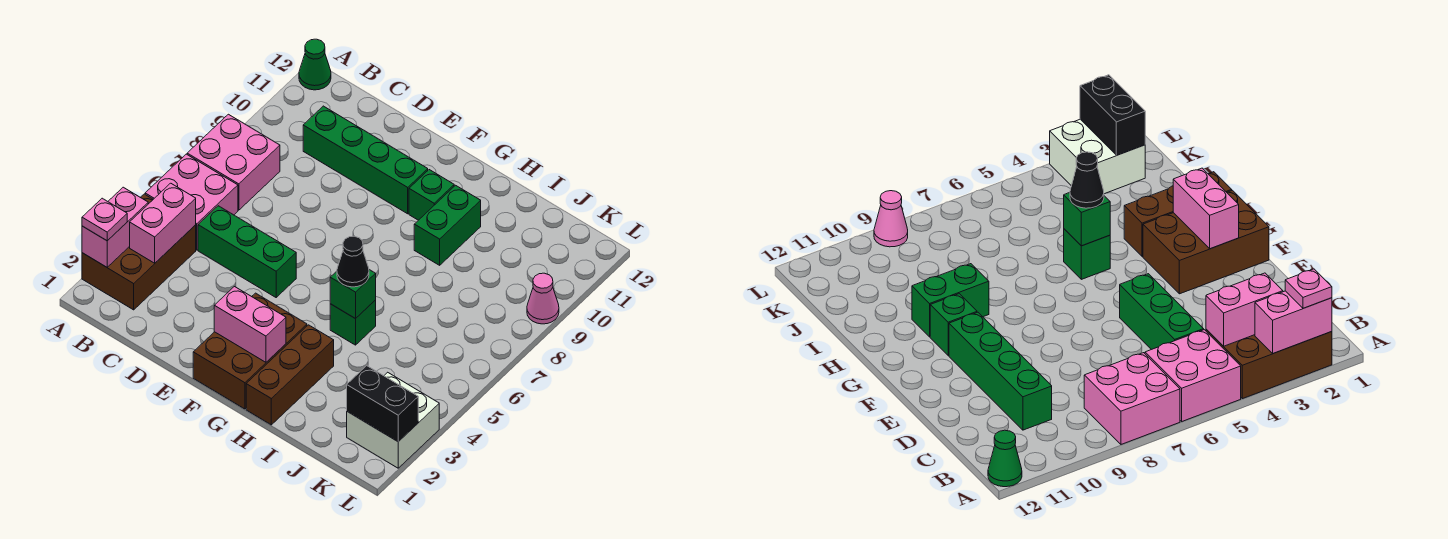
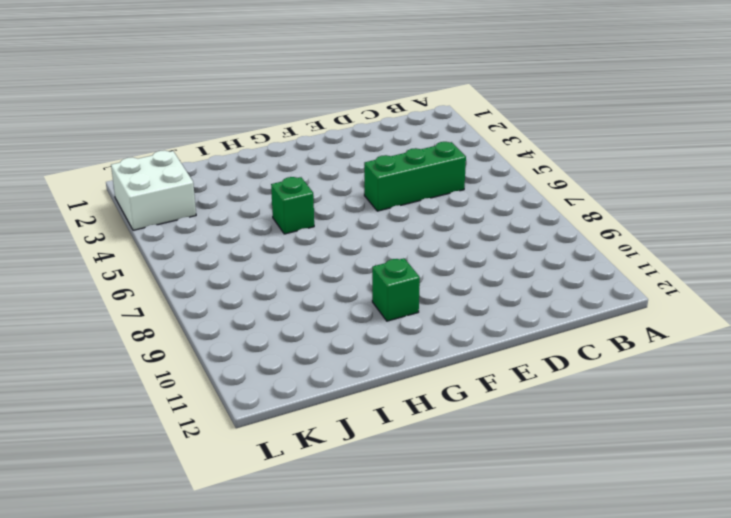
none -> brown 2x3 brick [82,194,196,310]
none -> pink 2x2 brick [145,154,238,250]
none -> pink 2x2 brick [187,114,280,210]

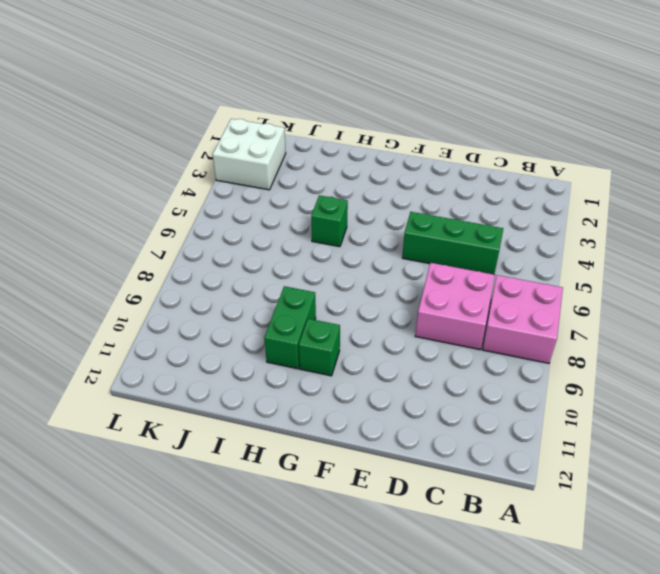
pink 2x2 brick [415,263,495,350] -> pink 2x2 brick moved to [145,154,238,250]
none -> brown 2x3 brick [82,194,196,310]
none -> green 1x1 cone [299,39,331,90]
none -> green 1x4 brick [303,106,428,214]

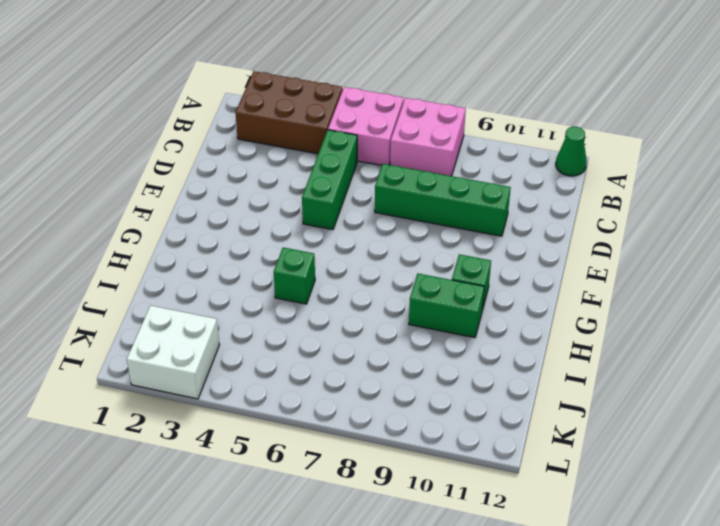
green 1x4 brick [375,164,511,236] -> green 1x4 brick turned to [303,106,428,214]
none -> brown 2x3 brick [193,293,307,409]
none -> brown 1x3 brick [246,325,334,425]
none -> pink 1x1 cone [527,273,559,324]

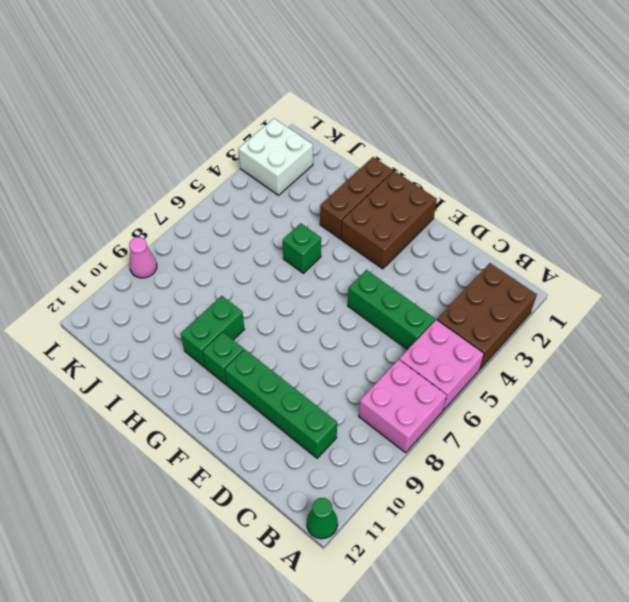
none -> pink 1x2 brick [82,187,148,267]
none -> pink 1x2 brick [130,183,196,263]
none -> pink 1x2 brick [214,287,286,362]

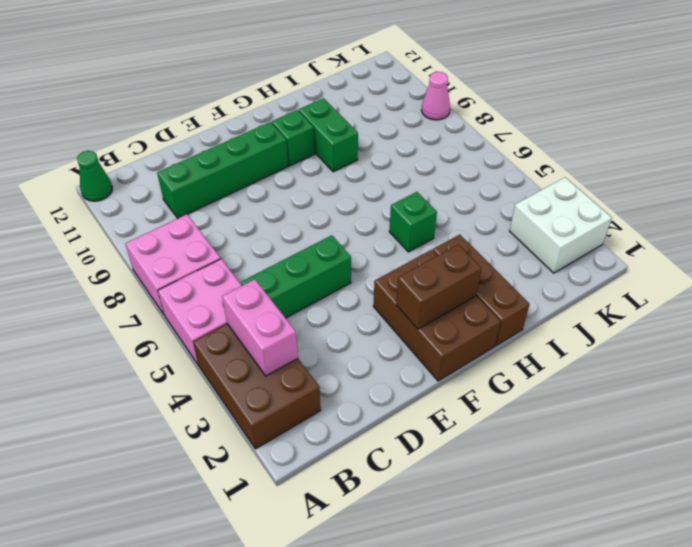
brown 1x2 brick [396,245,482,329] -> pink 1x2 brick [214,287,286,362]
none -> pink 1x2 brick [82,187,148,267]
none -> green 1x1 brick [330,270,376,319]
none -> black 1x2 brick [347,366,418,442]

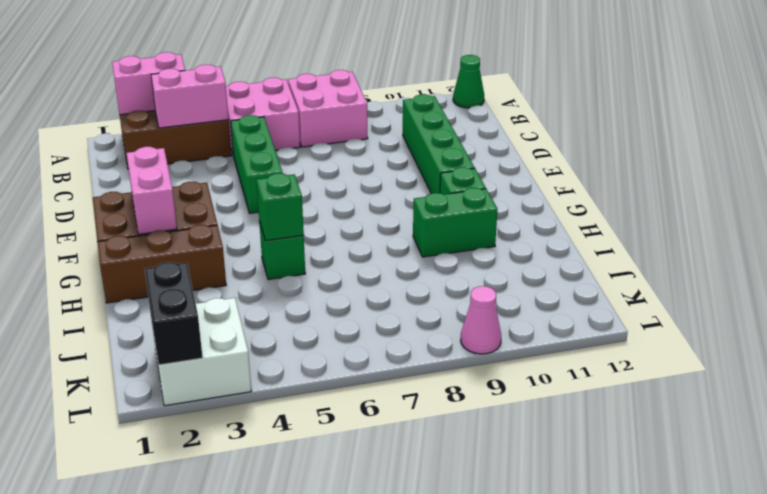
none -> pink 1x1 plate [82,198,127,241]
none -> black 1x1 cone [337,236,369,287]

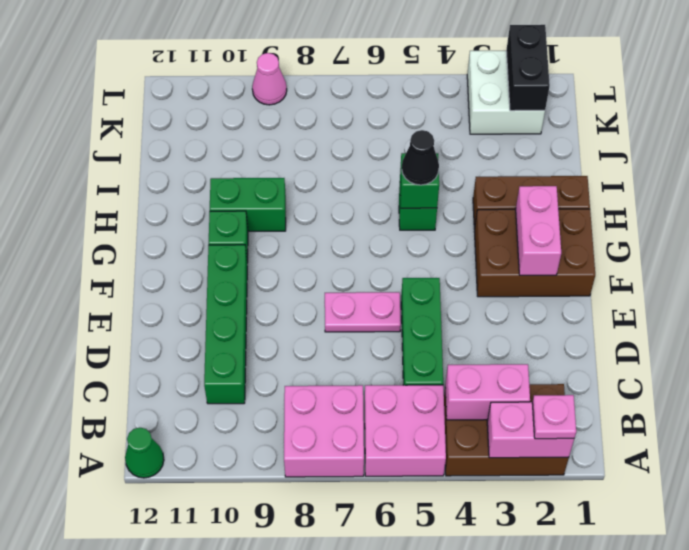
pink 1x2 plate [325,292,401,332] -> none

